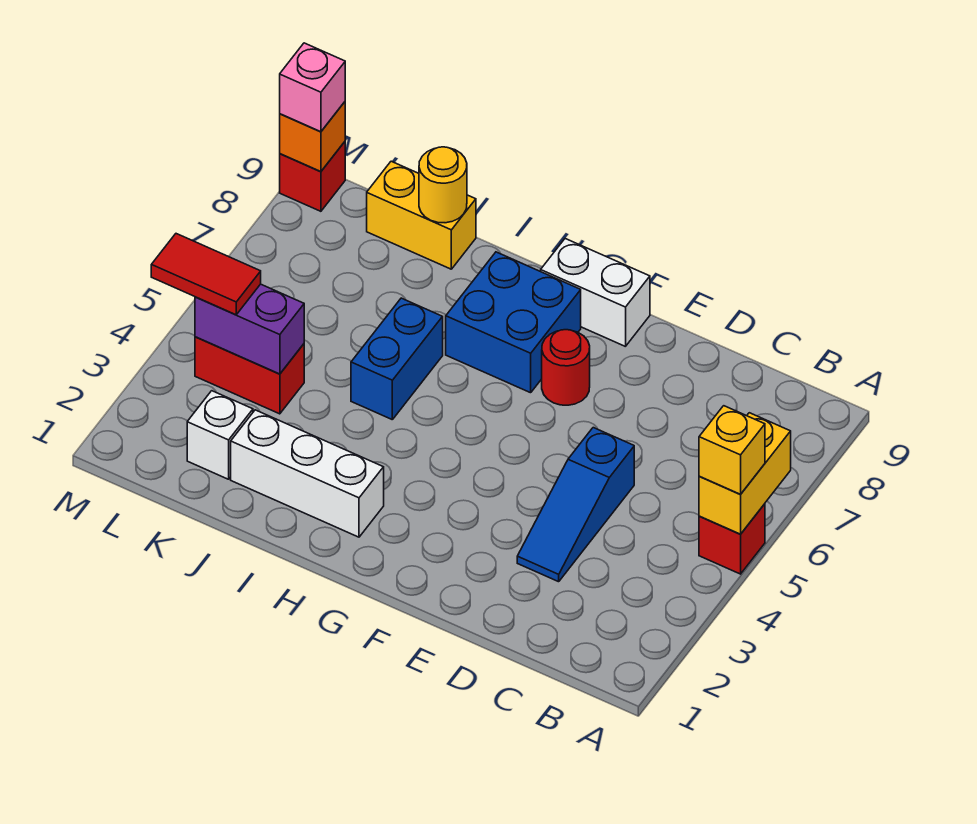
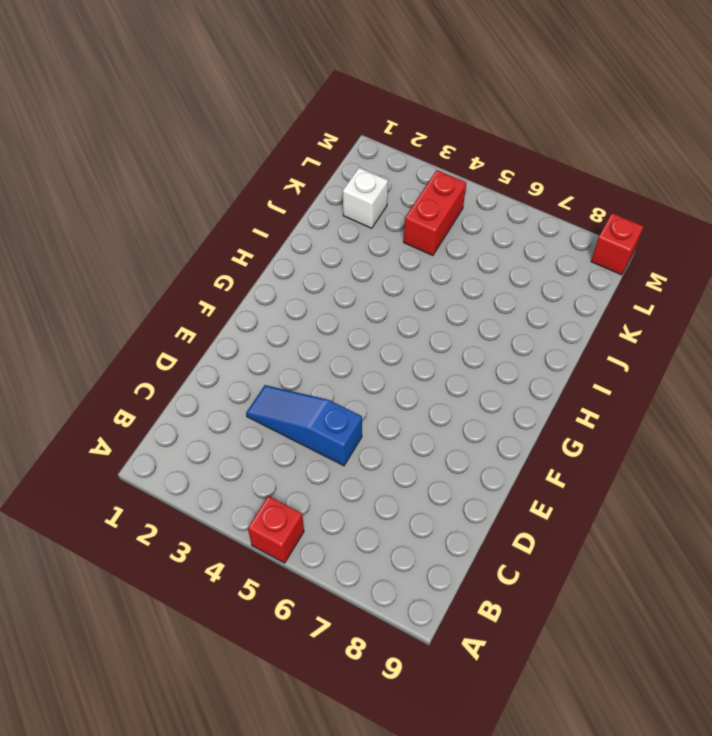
none -> red 1x1 round brick [542,330,590,405]
none -> white 1x2 brick [541,239,650,347]
none -> blue 2x2 brick [446,252,581,393]

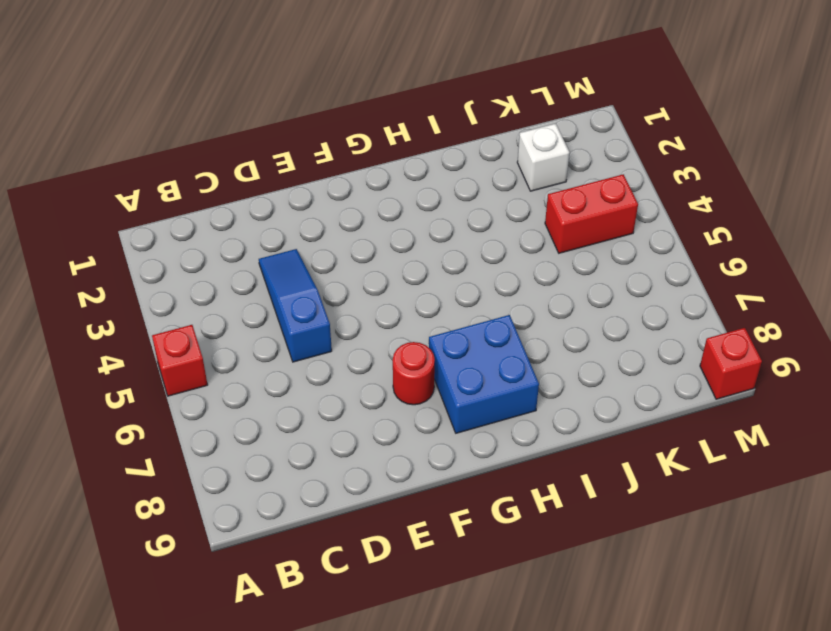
none -> white 1x2 brick [541,239,650,347]
none -> white 1x3 brick [231,410,384,537]
none -> blue 1x2 brick [351,298,443,419]

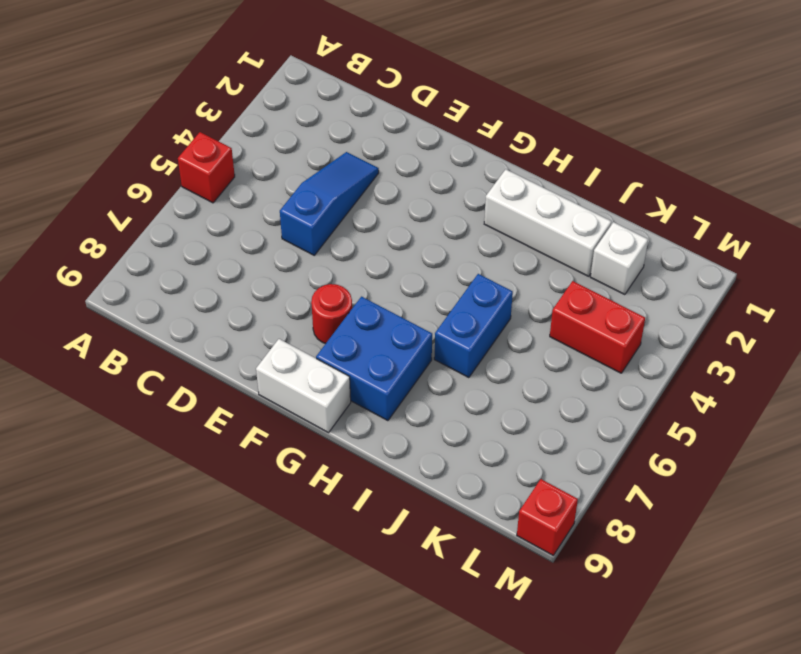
none -> yellow 1x2 brick [367,161,476,269]
none -> yellow 1x2 brick [699,413,791,534]
none -> yellow 1x1 round brick [419,147,467,223]

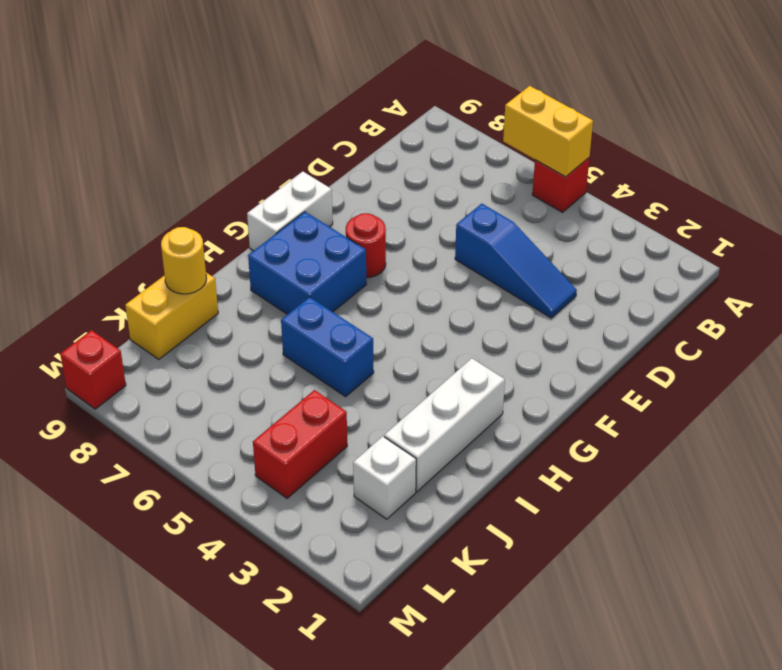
none -> purple 1x2 brick [195,284,304,374]
none -> orange 1x1 brick [280,102,345,172]
none -> yellow 1x1 brick [699,406,765,494]

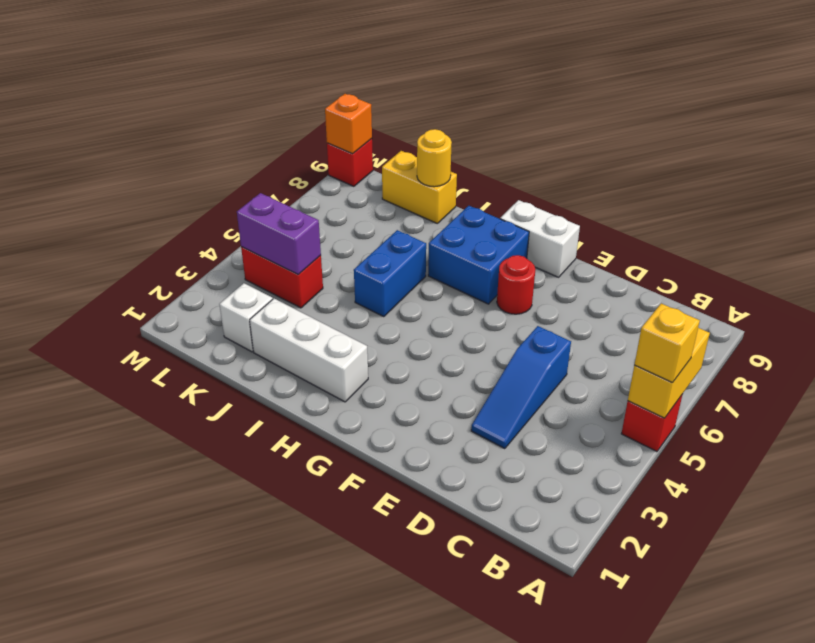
none -> red 1x2 tile [151,234,261,315]
none -> pink 1x1 brick [280,43,345,132]

